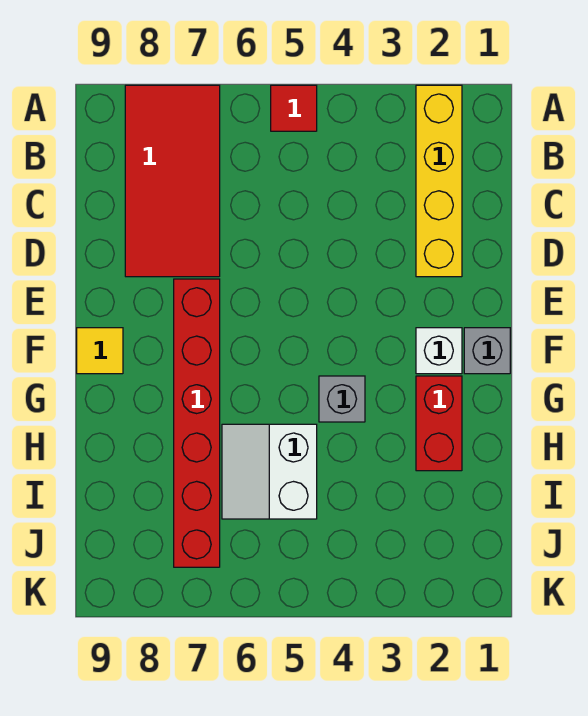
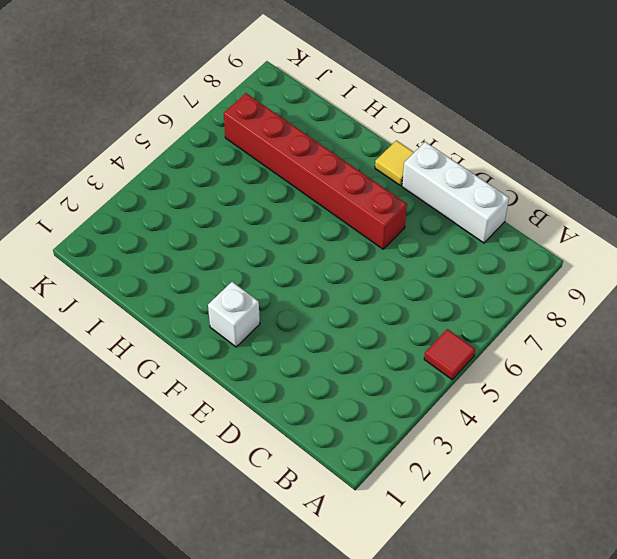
white 1x3 brick [402,142,509,243] -> none
none -> yellow 1x4 brick [416,85,462,277]
none -> red 2x4 tile [125,85,220,277]

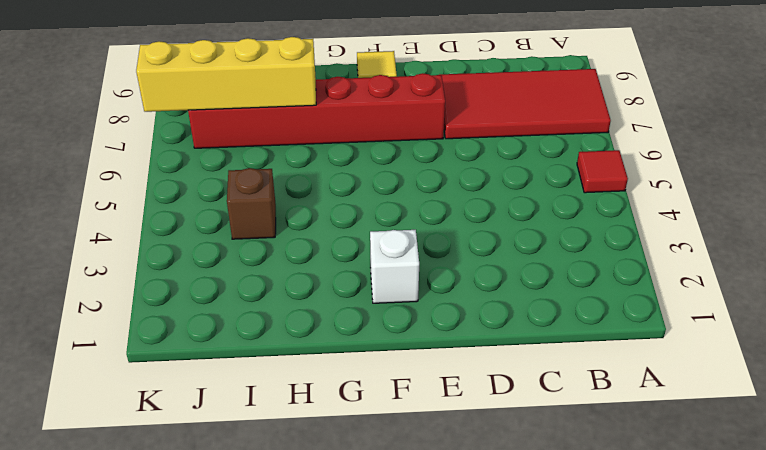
yellow 1x4 brick [136,37,316,112] -> yellow 1x4 brick moved to [416,85,462,277]
brown 1x1 brick [227,168,276,239] -> none
none -> grey 1x1 brick [464,328,510,374]
none -> red 1x2 brick [416,376,462,471]

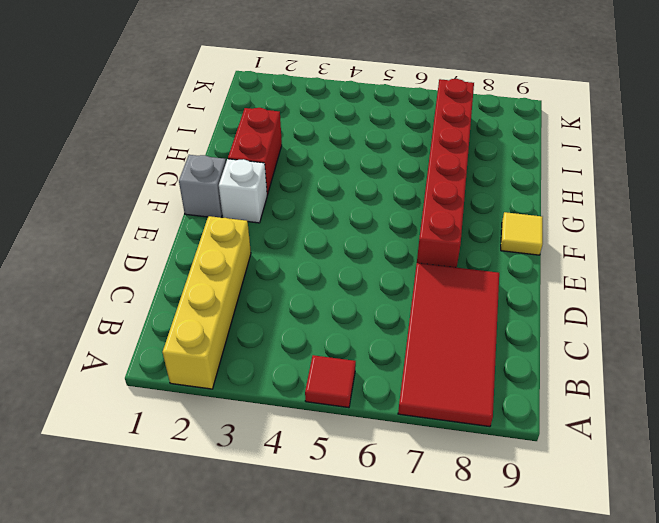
none -> grey 1x1 brick [319,376,365,422]
none -> white 2x2 slope [222,424,317,519]

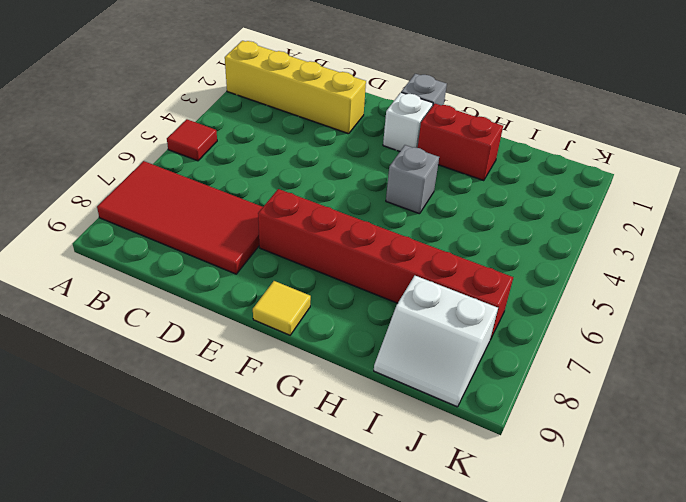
white 2x2 slope [374,276,498,407] -> white 2x2 slope moved to [222,424,317,519]

